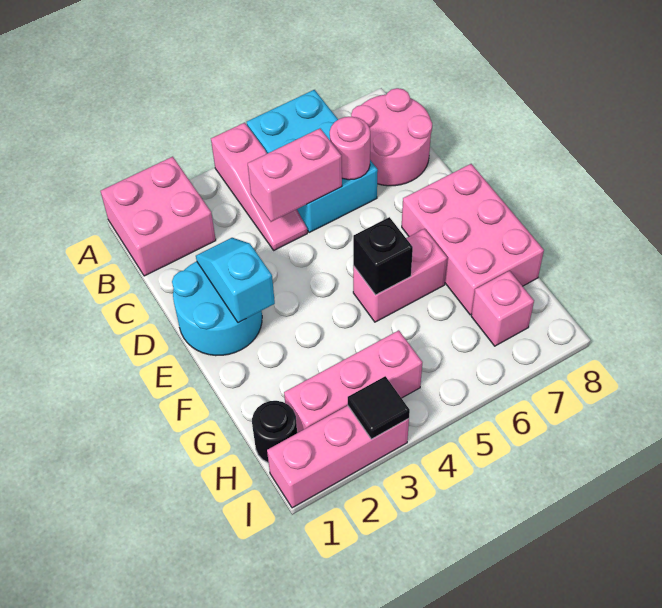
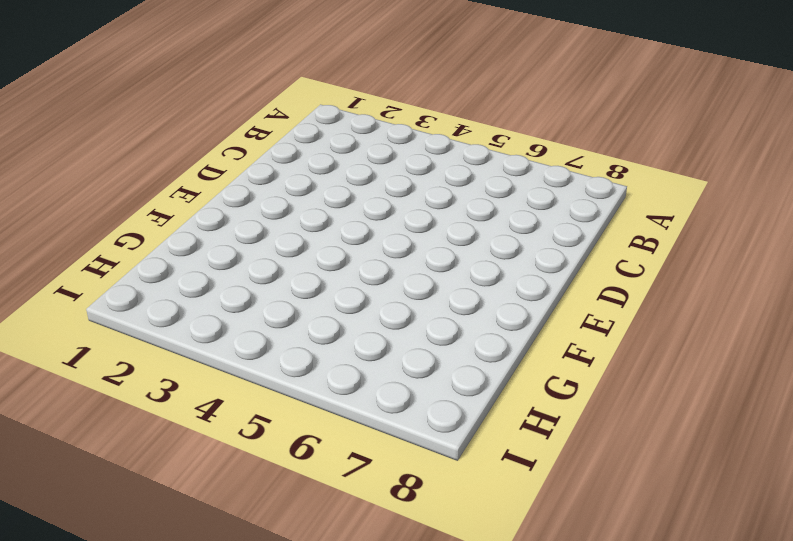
none -> pink 2x2 brick [101,157,216,276]
none -> pink 1x3 slope [211,123,307,250]
none -> cyan 2x3 brick [247,90,378,233]

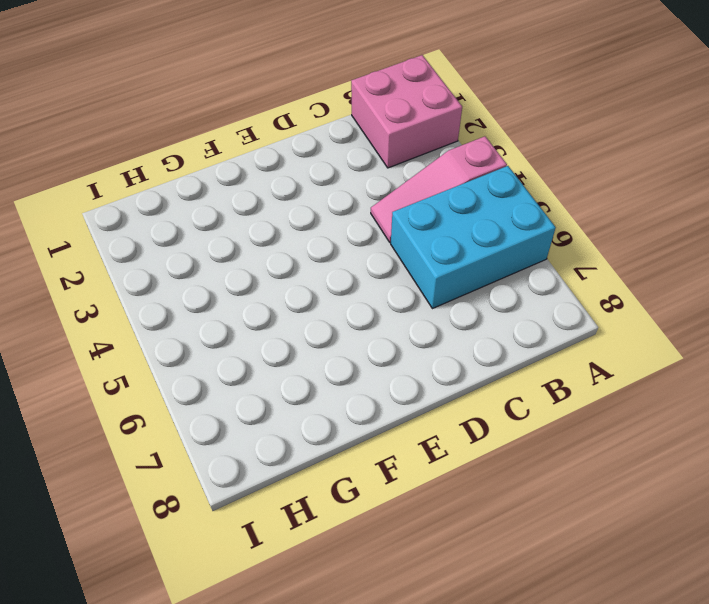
none -> pink 2x2 round brick [351,88,432,186]
none -> cyan 2x2 round brick [172,261,262,356]
none -> pink 2x3 brick [402,164,544,315]

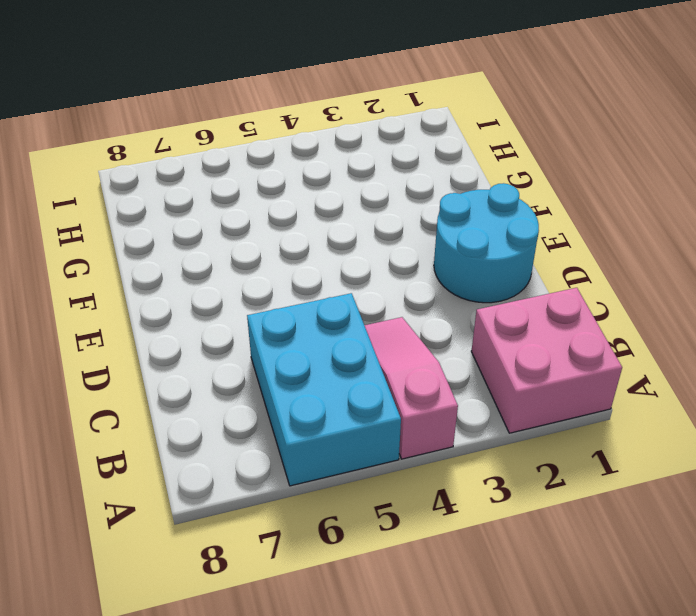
none -> pink 2x2 round brick [351,88,432,186]
none -> pink 2x3 brick [402,164,544,315]
none -> pink 1x2 brick [353,229,447,322]

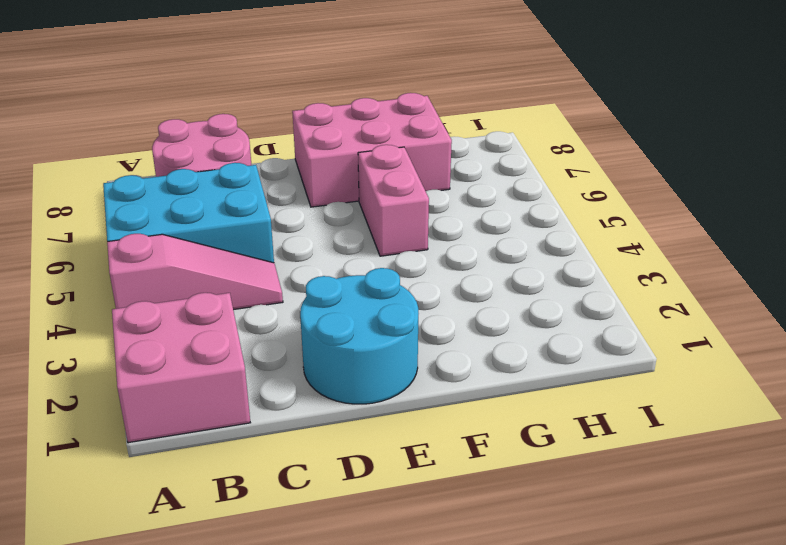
none -> black 1x1 round brick [252,401,297,463]
none -> pink 1x3 brick [284,330,422,433]
none -> pink 1x1 brick [471,271,534,346]

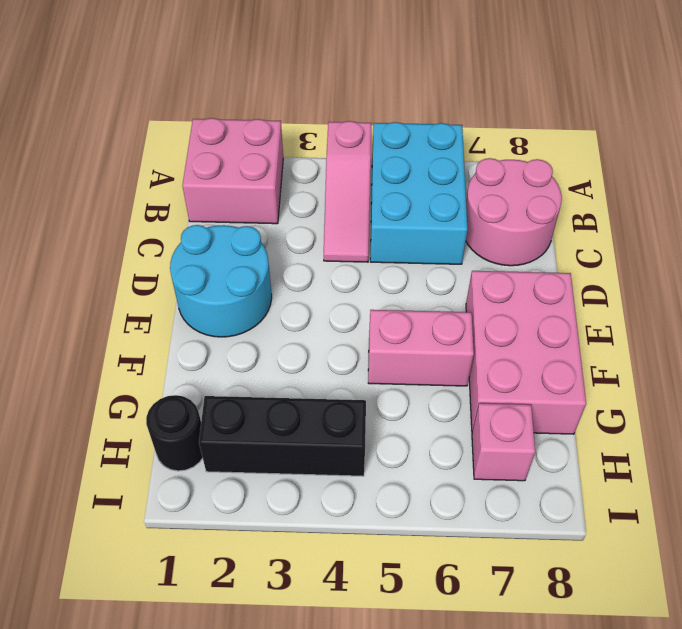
black 1x3 brick [199,396,366,476] -> pink 1x3 brick [284,330,422,433]
none -> pink 1x3 brick [267,406,409,508]
none -> pink 1x2 brick [248,129,342,222]
none -> pink 1x1 round brick [330,117,370,180]

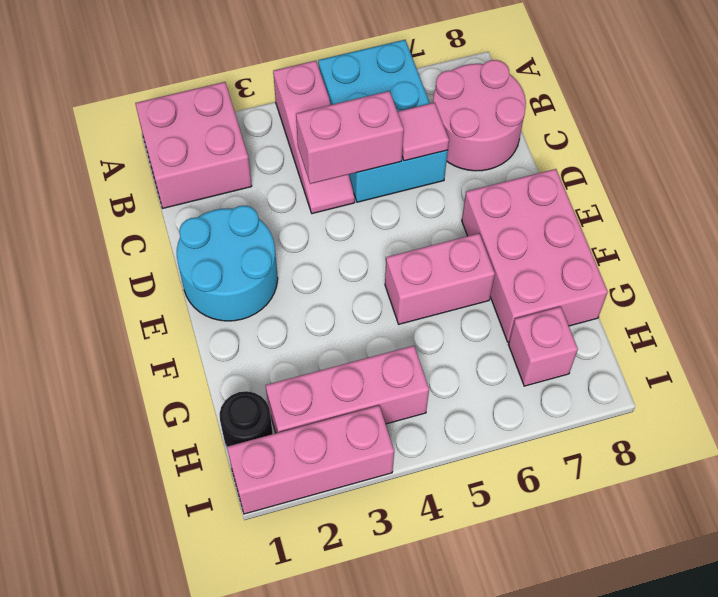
pink 1x1 tile [398,103,449,161] -> pink 1x1 round brick [330,117,370,180]
none -> cyan 1x2 slope [196,238,275,323]
none -> black 1x1 brick [353,217,413,295]
none -> black 1x1 tile [348,376,410,439]

